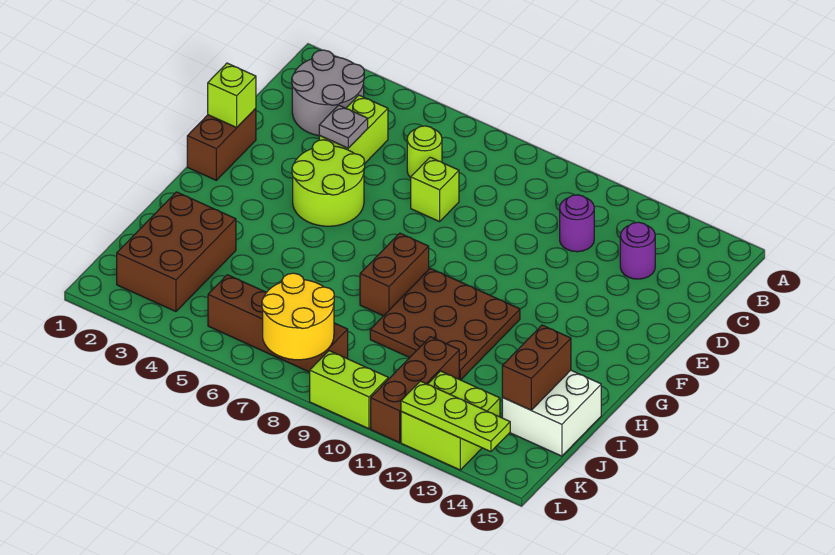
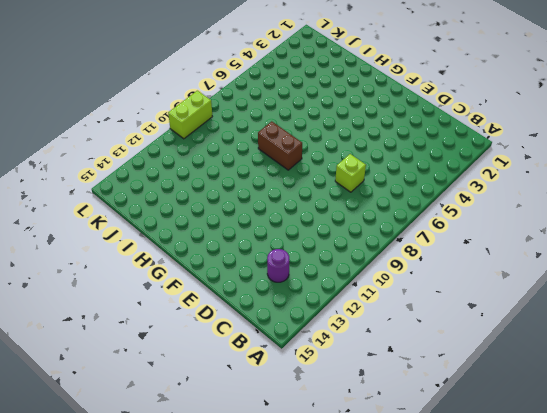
none -> grey 2x2 round brick [292,50,364,136]
none -> lime 1x2 brick [319,95,388,163]
none -> lime 1x1 round brick [407,126,442,178]

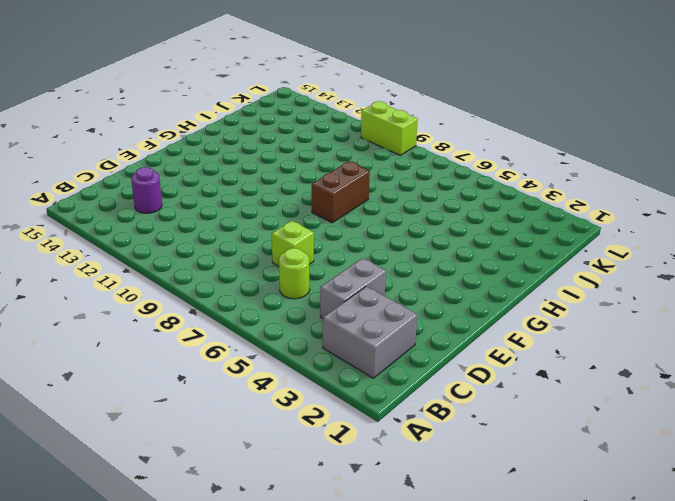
grey 2x2 brick [323,286,417,378] -> grey 2x2 round brick [292,50,364,136]
grey 1x2 brick [320,258,386,319] -> lime 1x2 brick [319,95,388,163]
none -> purple 1x1 round brick [560,195,594,252]
none -> brown 1x2 brick [187,108,256,180]
none -> lime 2x2 round brick [292,140,365,226]

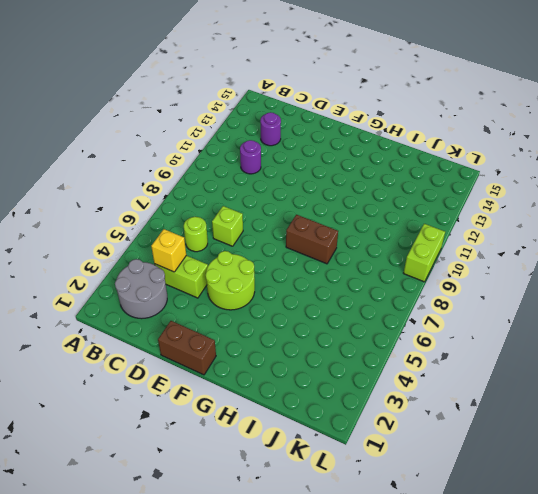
yellow 1x1 brick [151,229,186,272] -> none
none -> brown 3x3 plate [370,268,520,380]
none -> brown 2x3 brick [117,192,236,311]
none -> white 2x2 brick [502,370,601,456]

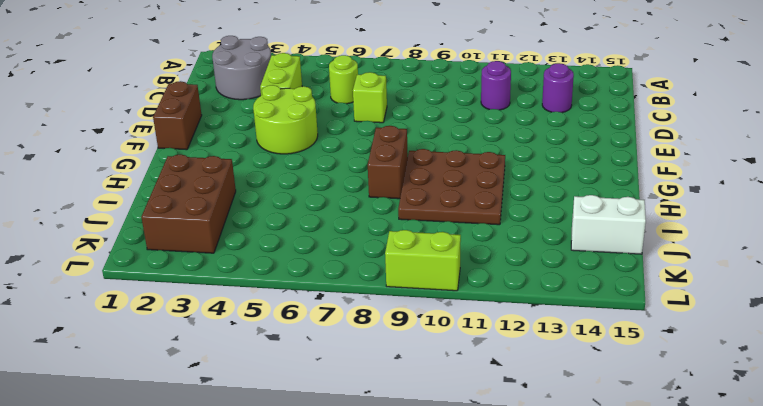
white 1x2 brick [571,195,646,254] -> white 2x2 brick [502,370,601,456]
none -> brown 1x3 brick [371,337,459,443]
none -> brown 1x4 brick [208,275,348,372]
none -> lime 2x2 brick [401,371,500,470]

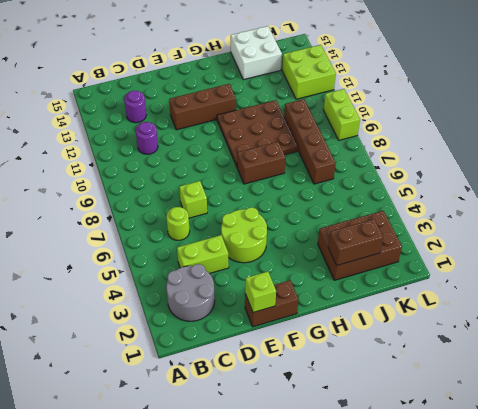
brown 1x3 brick [169,84,236,130] -> brown 1x3 brick moved to [371,337,459,443]
brown 1x2 brick [328,219,383,265] -> brown 1x2 brick moved to [502,325,571,410]
brown 1x4 brick [284,99,336,184] -> brown 1x4 brick moved to [208,275,348,372]
none -> grey 1x1 plate [319,105,368,148]
none -> yellow 2x2 round brick [262,273,334,360]
none -> lime 1x3 plate [401,381,510,452]

